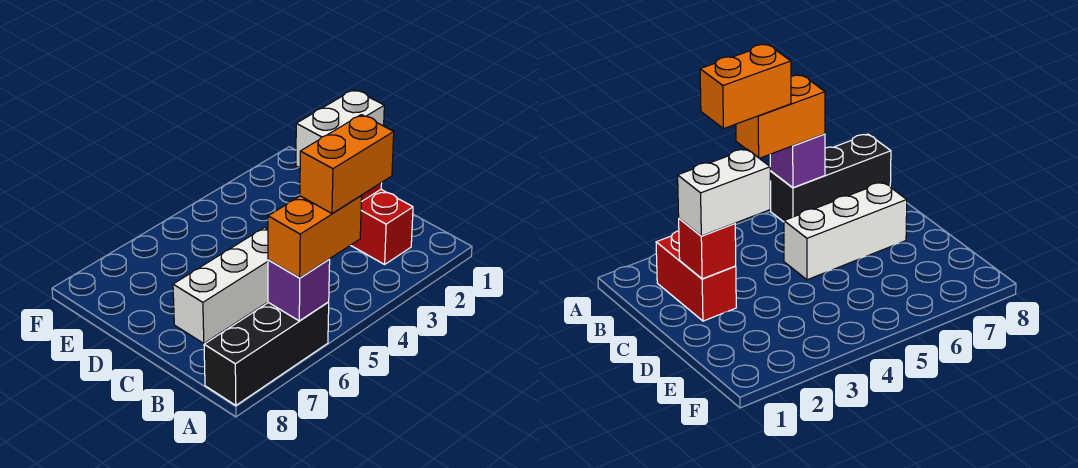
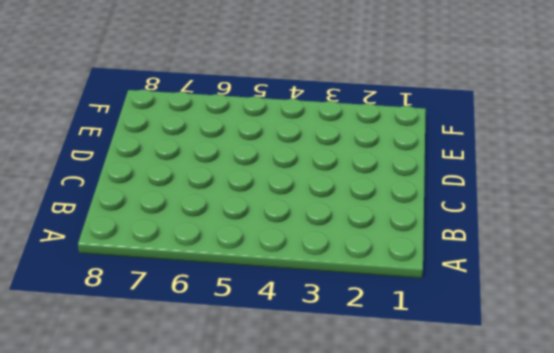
none -> black 1x3 brick [204,302,329,405]
none -> red 1x2 brick [351,190,413,264]

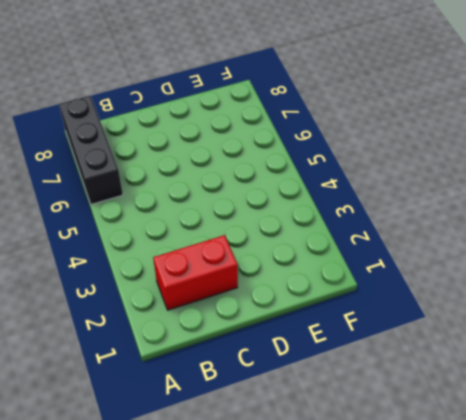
none -> white 1x3 brick [173,228,268,343]
none -> purple 1x1 brick [268,259,330,321]

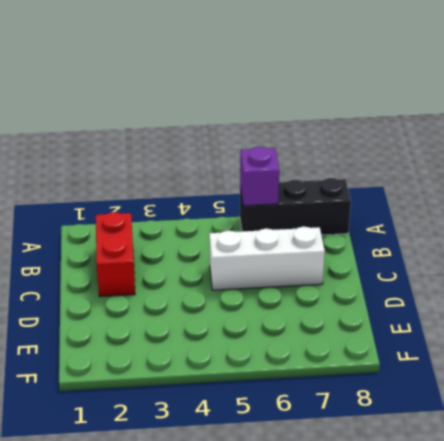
none -> red 1x1 brick [679,219,736,279]
none -> orange 1x2 brick [268,196,362,278]

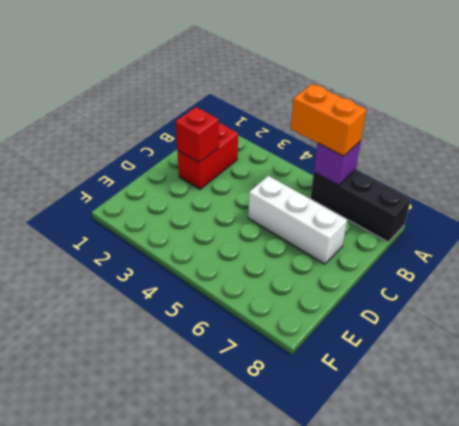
none -> white 1x2 brick [296,90,384,168]
none -> orange 1x2 brick [300,115,394,213]

